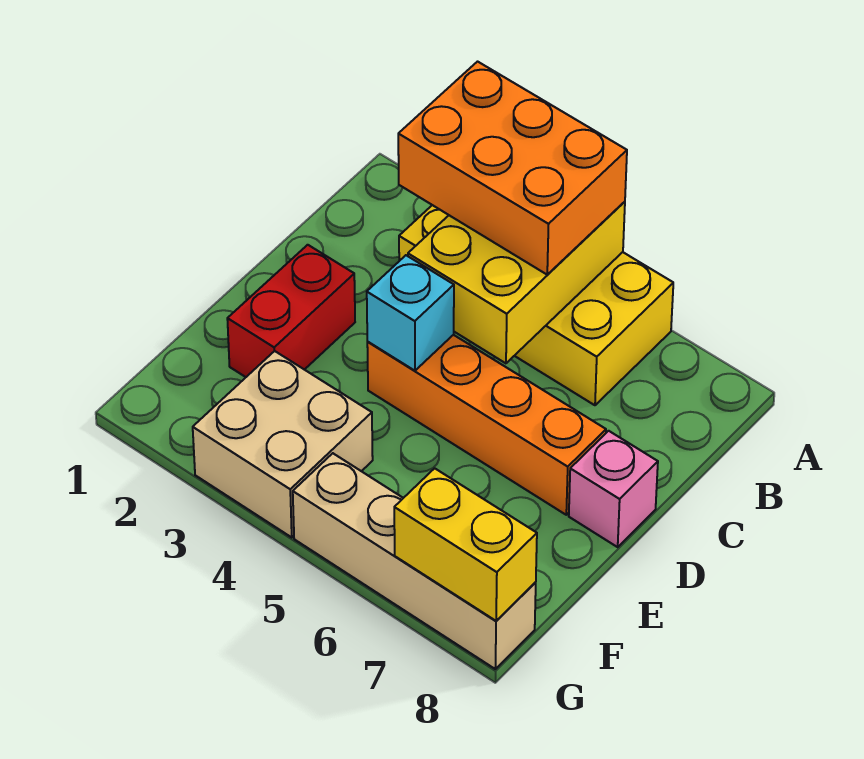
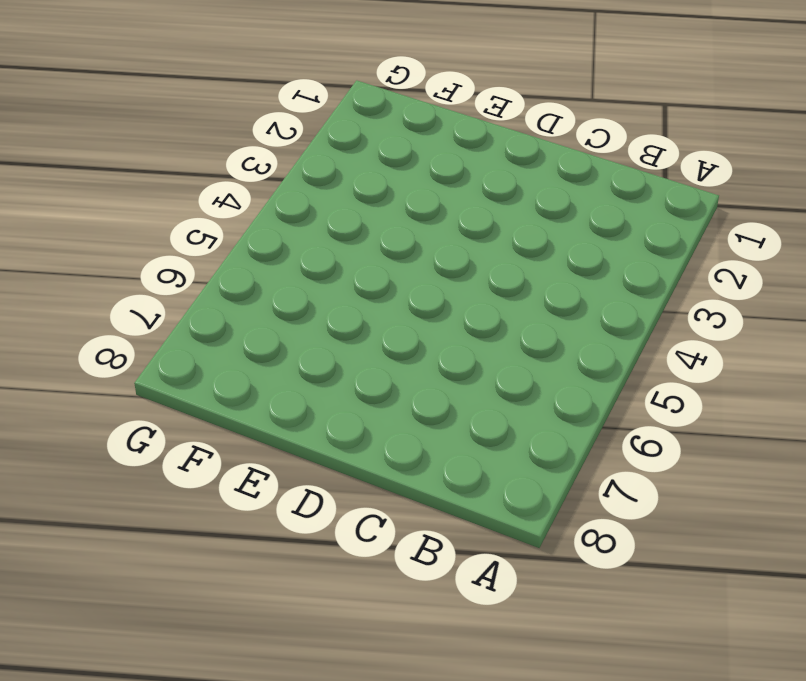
none -> yellow 2x4 brick [399,205,673,405]
none -> red 1x2 brick [227,245,355,377]

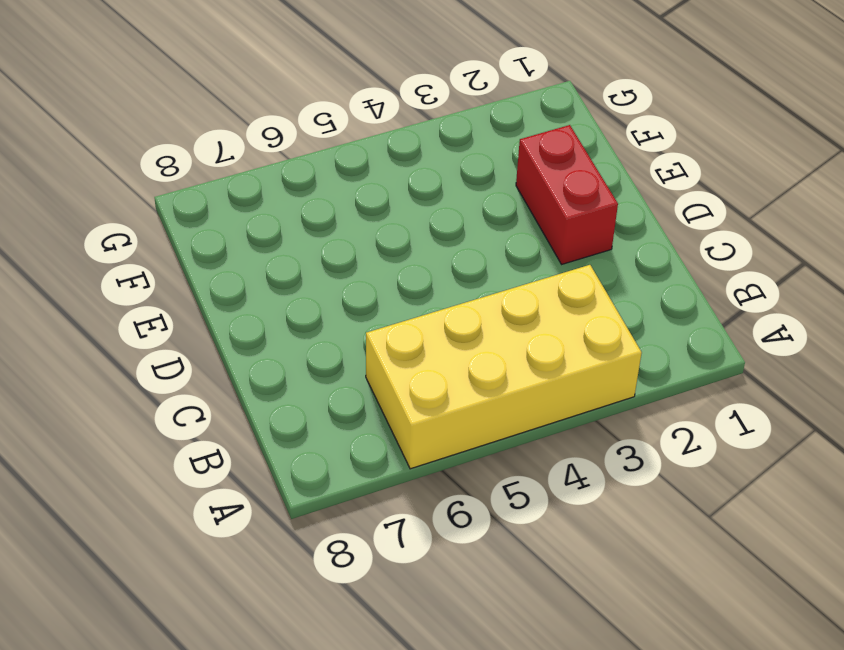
none -> orange 1x4 brick [367,335,606,515]
none -> pink 1x1 brick [569,431,658,547]

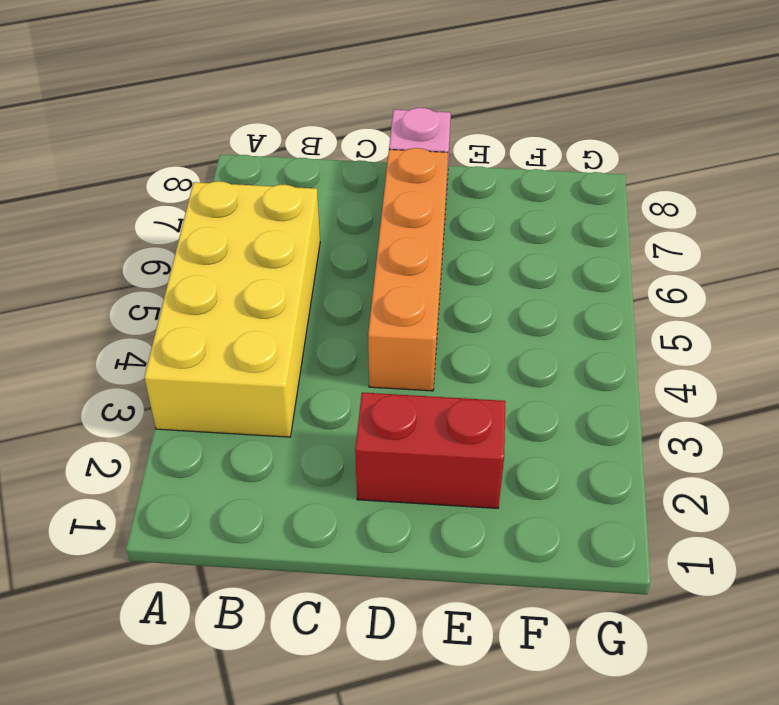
none -> tan 2x2 brick [193,351,373,537]
none -> tan 1x4 brick [293,453,536,669]

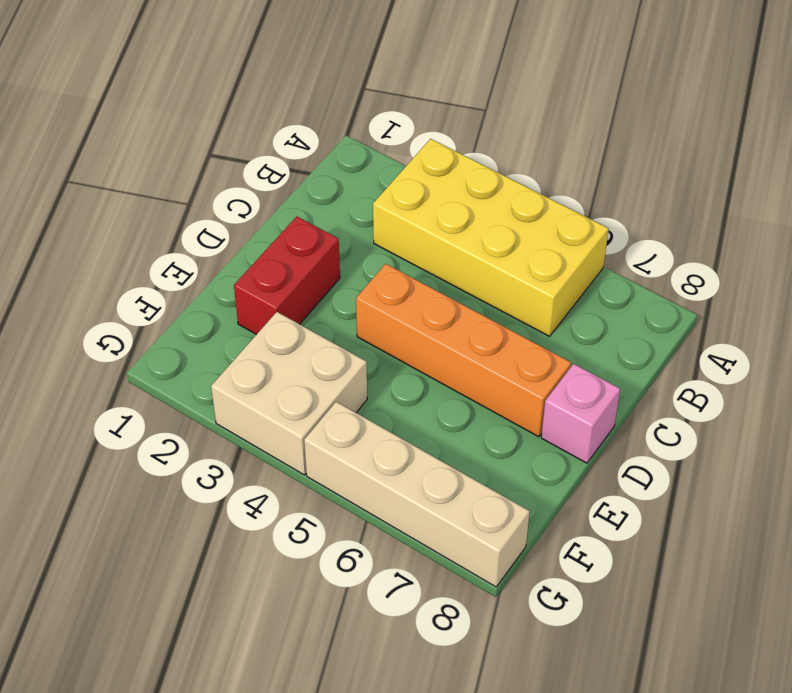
none -> yellow 2x3 brick [408,202,625,363]
none -> cyan 1x1 brick [367,255,454,371]

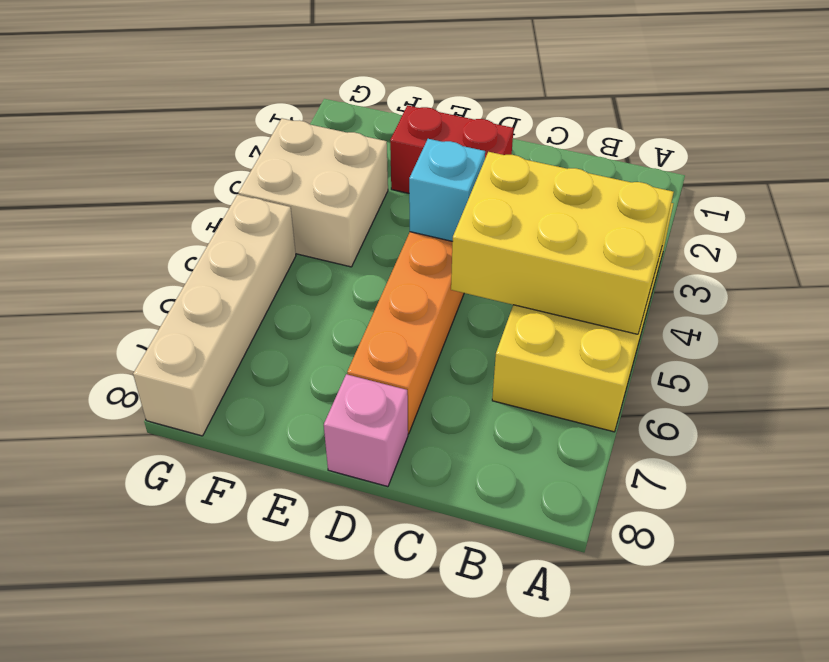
none -> yellow 1x2 brick [394,468,537,621]
none -> orange 2x3 brick [398,62,627,275]

